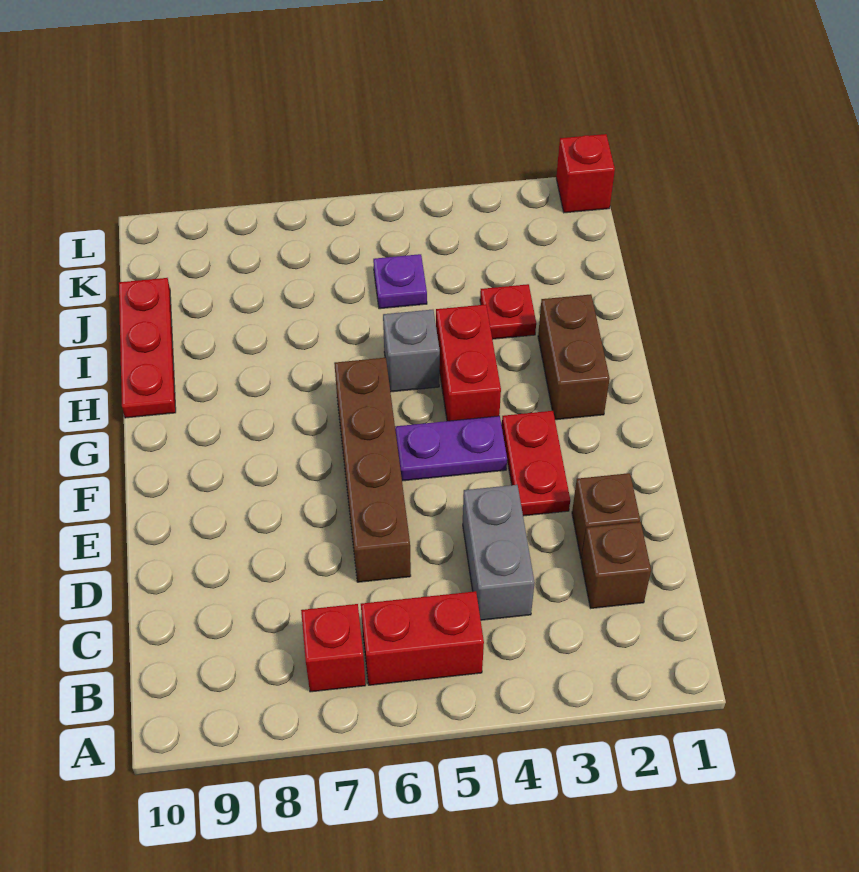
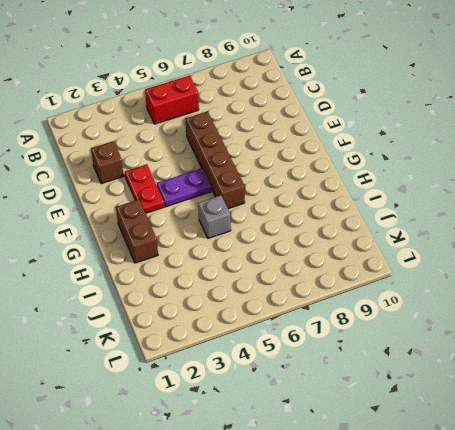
none -> red 1x1 brick [301,604,366,692]
none -> brown 1x1 brick [581,522,651,608]
none -> grey 1x2 brick [463,485,535,620]

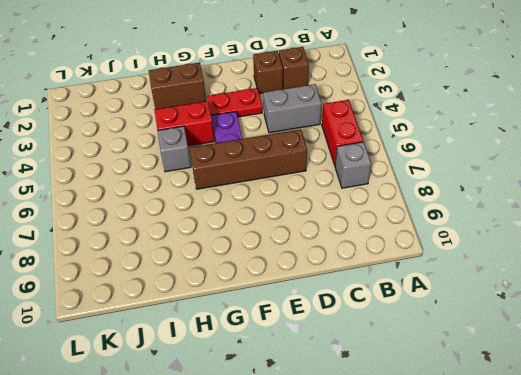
grey 1x1 brick [335,142,371,188] -> red 1x1 brick [301,604,366,692]
none -> red 1x3 plate [119,278,176,418]
none -> red 1x1 plate [480,284,536,339]
none -> purple 1x1 plate [373,254,427,309]

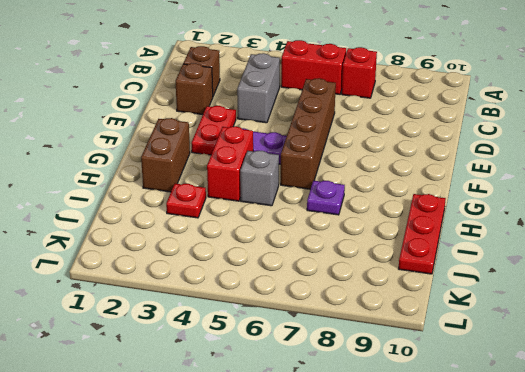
purple 1x1 plate [307,181,345,215] -> purple 1x1 plate moved to [373,254,427,309]
none -> red 1x1 brick [556,134,615,213]

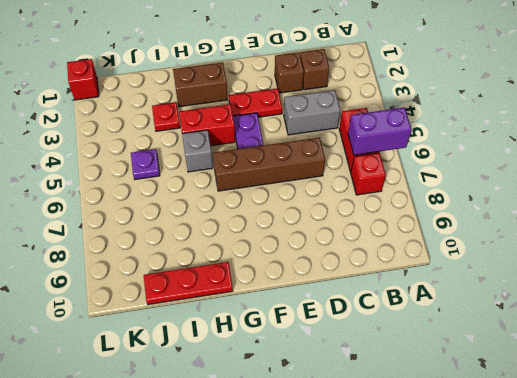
purple 1x2 brick [348,108,412,155] -> none

